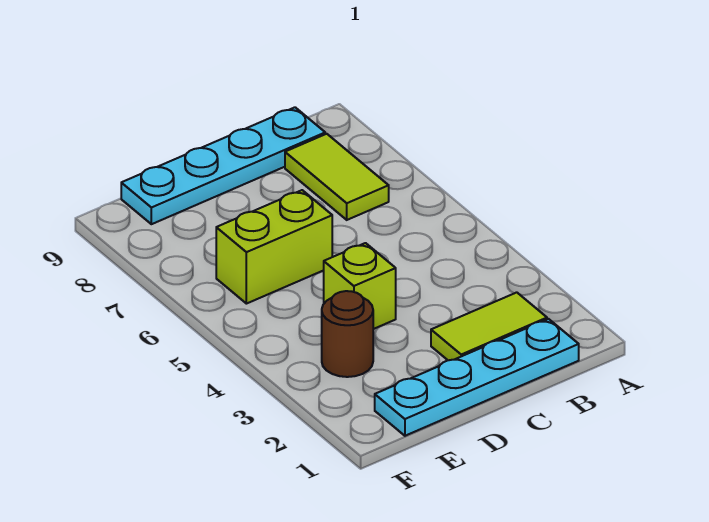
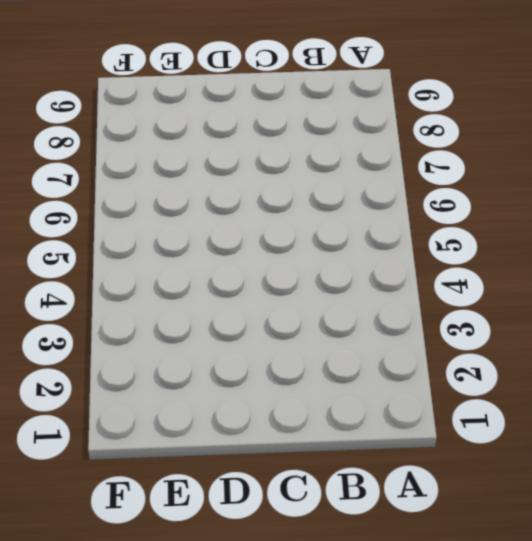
none -> cyan 1x4 plate [375,319,579,436]
none -> lime 1x2 tile [431,292,547,360]

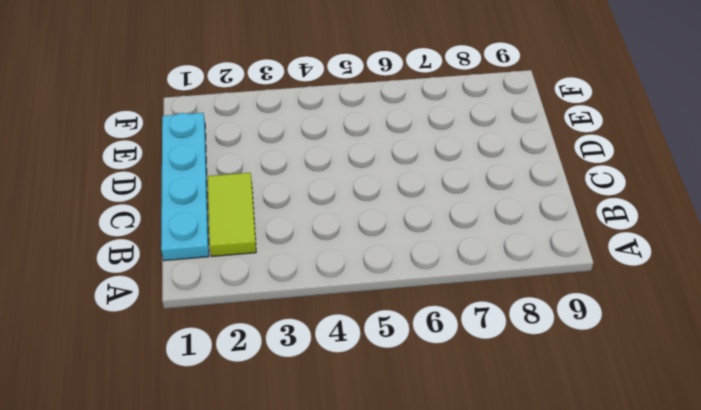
none -> lime 1x2 tile [285,134,389,220]
none -> cyan 1x4 plate [121,107,325,224]

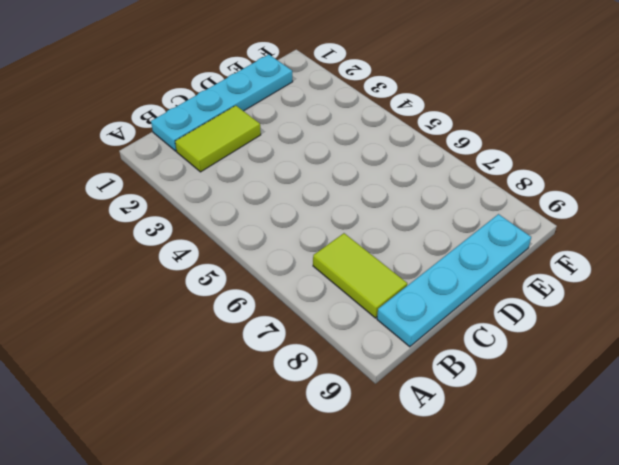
none -> lime 1x1 brick [324,243,396,329]
none -> lime 1x2 brick [216,190,332,304]

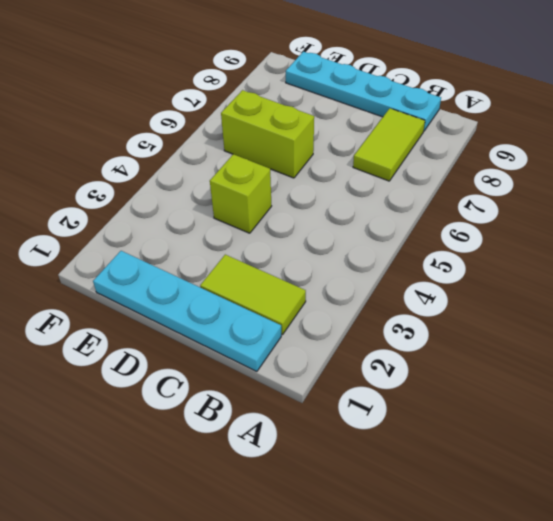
none -> brown 1x1 round brick [322,291,373,377]

